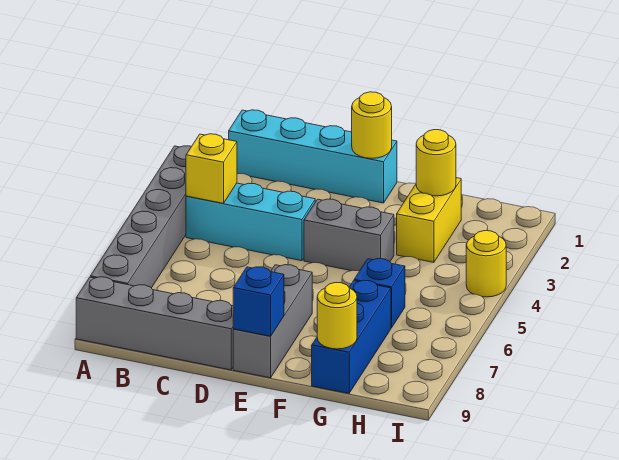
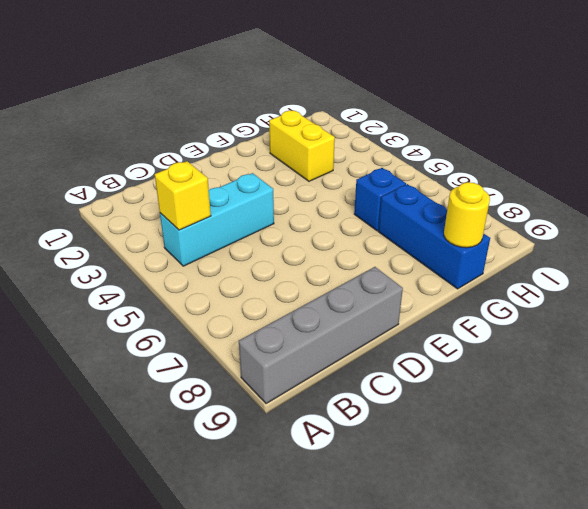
none -> grey 1x6 brick [90,146,191,288]
none -> cyan 1x4 brick [229,110,397,203]
none -> grey 1x2 brick [304,199,394,271]

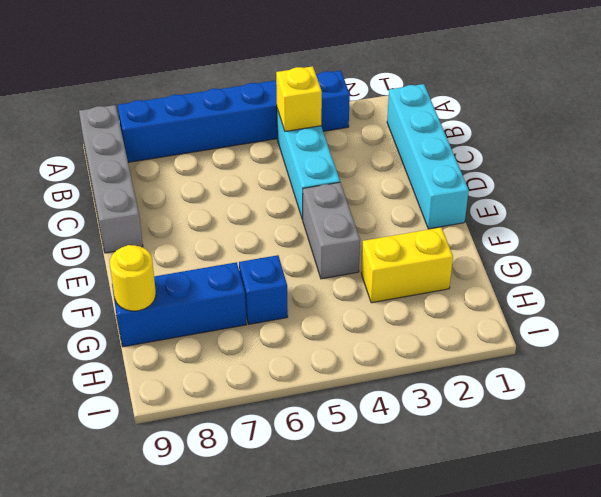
blue 1x6 brick [118,71,350,162] -> grey 1x6 brick [90,146,191,288]
none -> grey 1x3 brick [233,265,312,378]
none -> yellow 1x1 round brick [466,231,506,297]
none -> yellow 1x1 round brick [352,92,392,158]

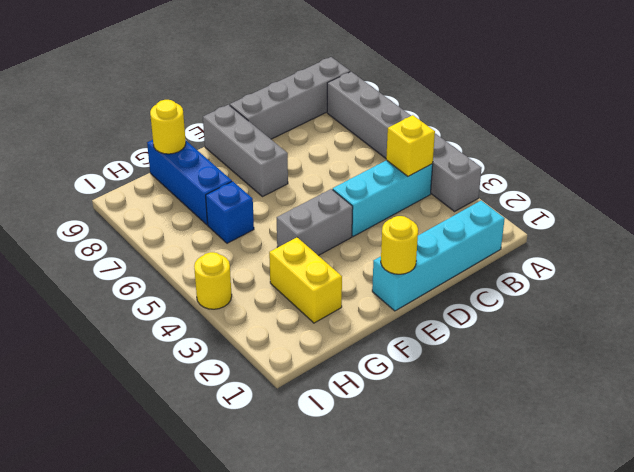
none -> blue 1x1 brick [233,267,284,336]
none -> yellow 1x1 round brick [416,130,456,196]

